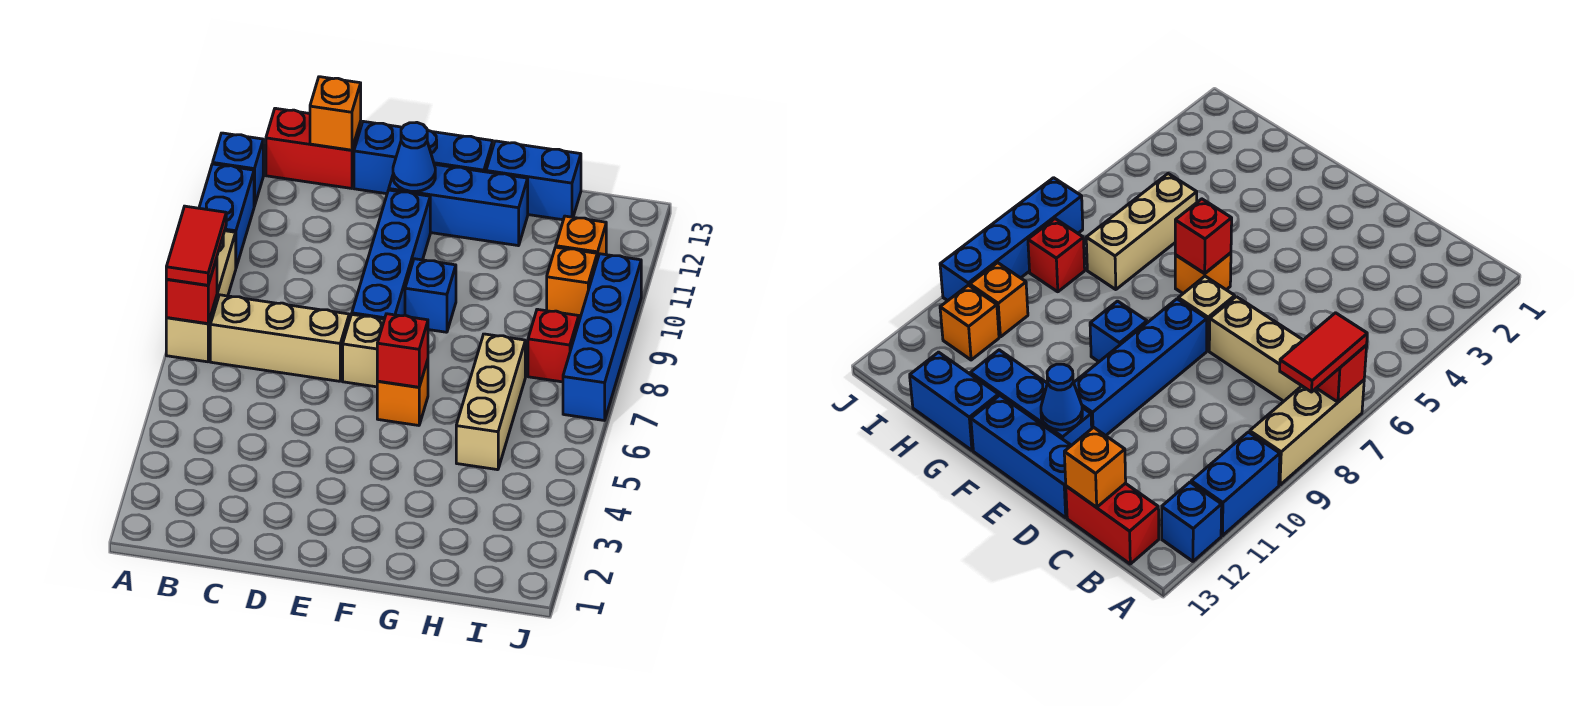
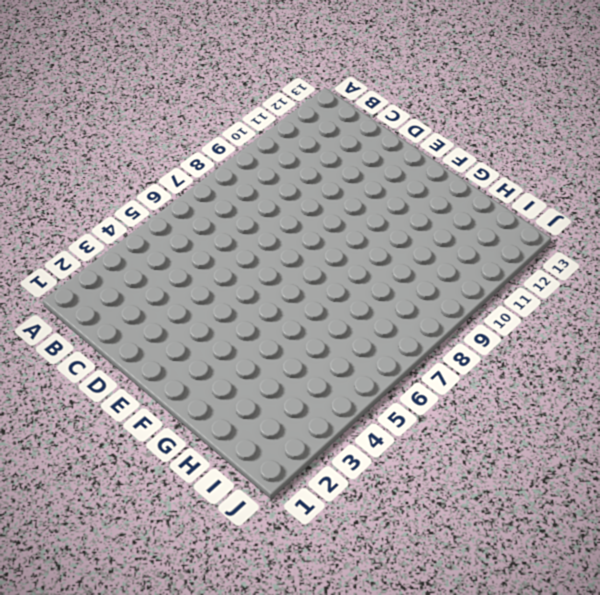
none -> tan 1x3 brick [166,231,236,362]
none -> blue 1x2 brick [199,164,254,267]
none -> blue 1x1 brick [213,133,263,206]

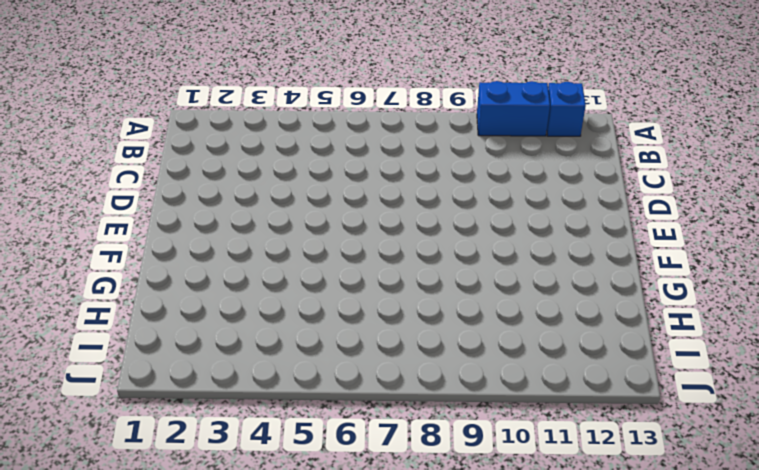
none -> tan 1x3 brick [166,231,236,362]
none -> tan 1x3 brick [210,295,349,381]
none -> red 1x2 brick [266,108,361,188]

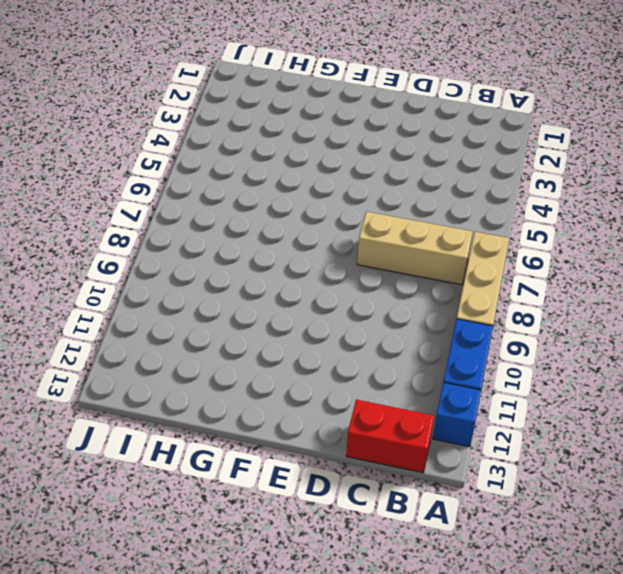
none -> blue 1x3 brick [354,121,493,194]
none -> tan 1x1 brick [343,314,384,387]
none -> blue 1x4 brick [352,190,430,319]

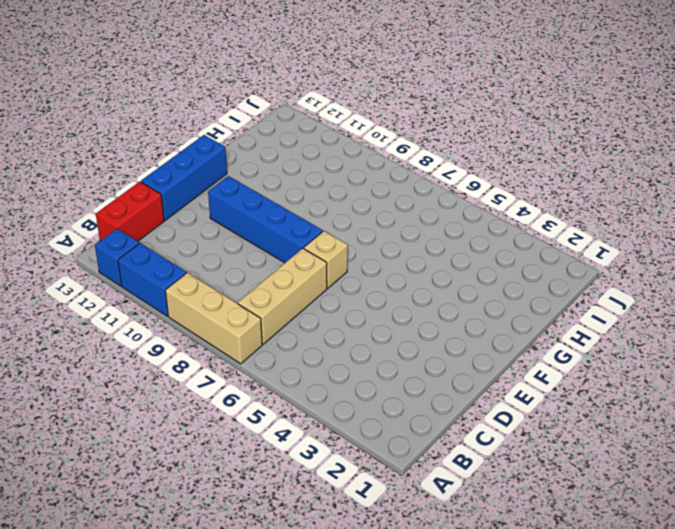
none -> blue 1x3 brick [389,164,528,246]
none -> orange 1x1 brick [377,360,428,425]
none -> blue 1x1 brick [405,259,456,332]

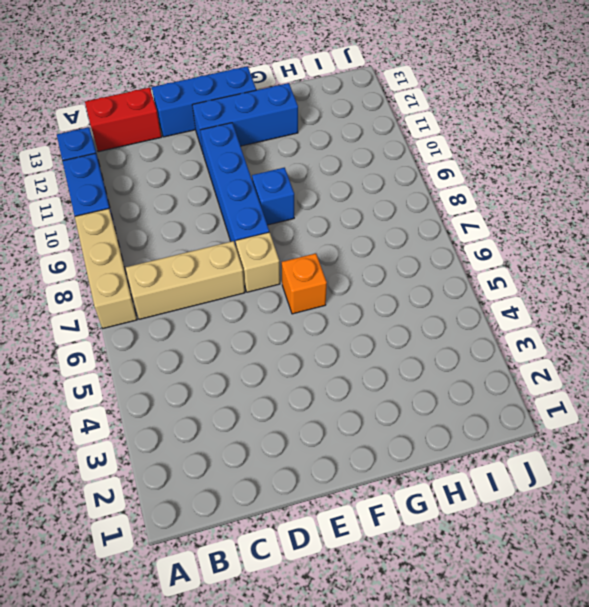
none -> blue 1x2 brick [486,141,581,220]
none -> tan 1x3 brick [456,334,525,470]
none -> red 1x1 brick [528,309,579,382]

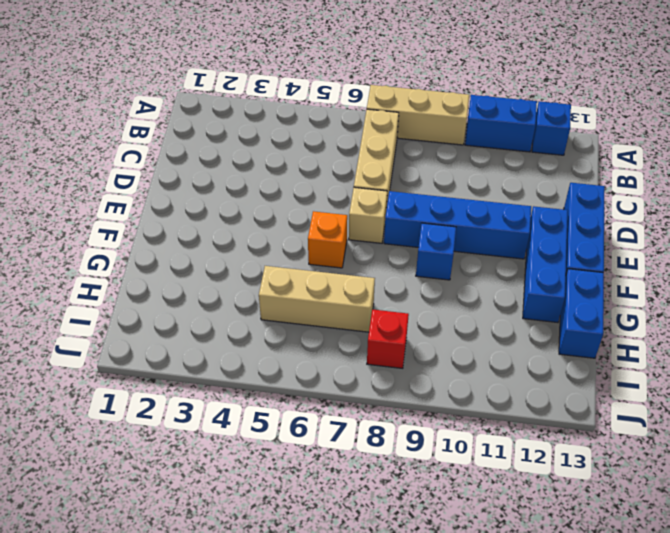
none -> red 1x2 brick [266,108,361,188]
none -> orange 1x1 brick [547,247,597,320]
none -> orange 1x1 brick [556,216,606,260]

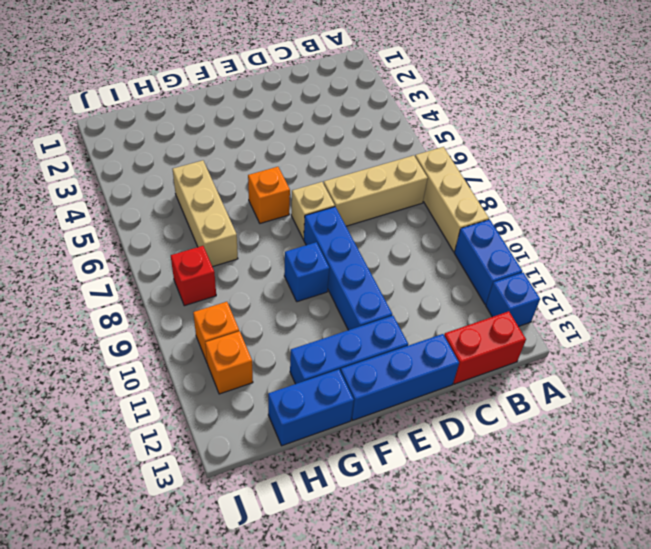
none -> blue 1x4 brick [563,254,641,421]
none -> red 1x1 brick [166,258,217,324]
none -> orange 1x1 brick [310,77,361,150]

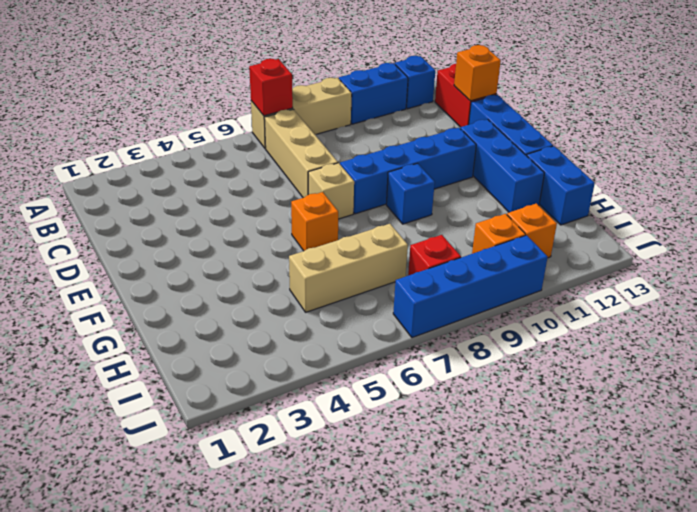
none -> blue 1x1 cone [393,122,435,191]
none -> red 1x1 brick [377,314,428,387]
none -> red 1x2 tile [166,206,226,285]

